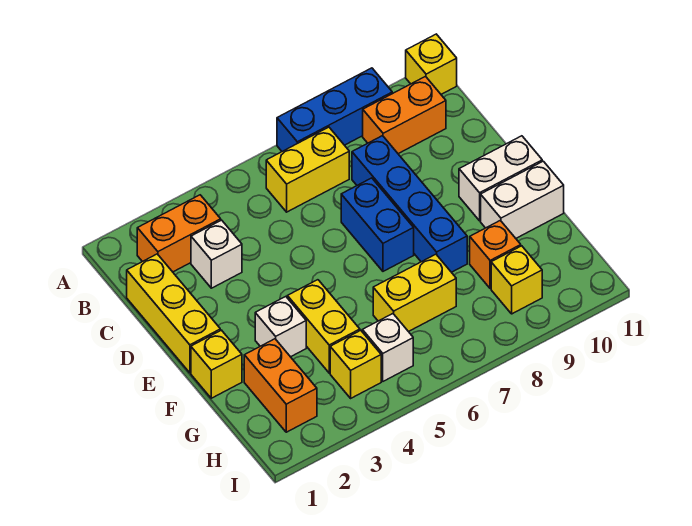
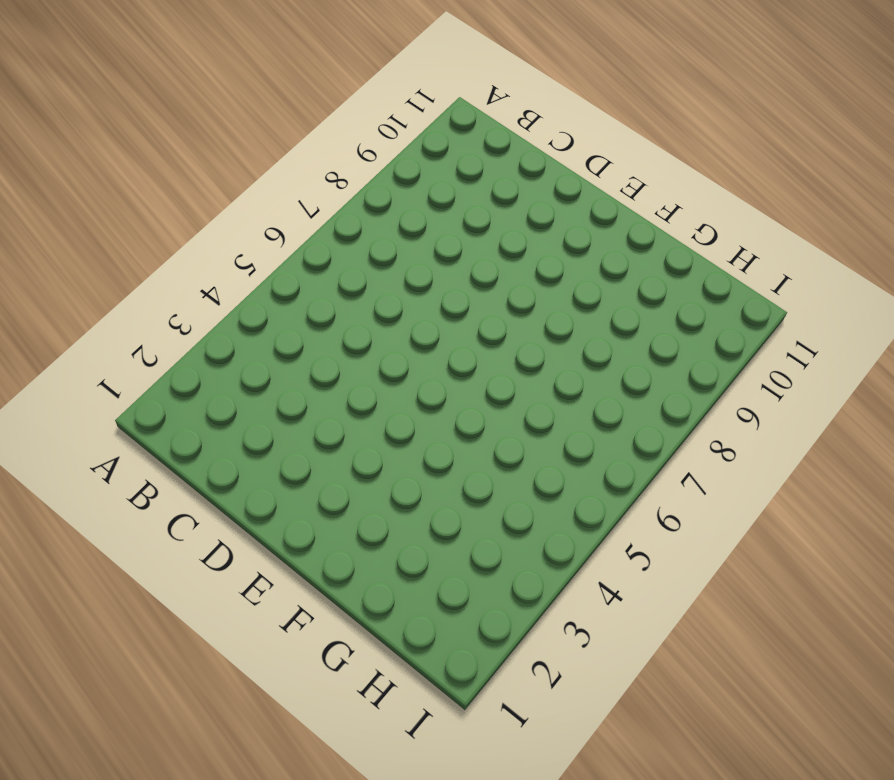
none -> blue 1x3 brick [277,68,392,151]
none -> yellow 1x1 brick [406,34,457,94]
none -> orange 1x2 brick [137,195,221,272]

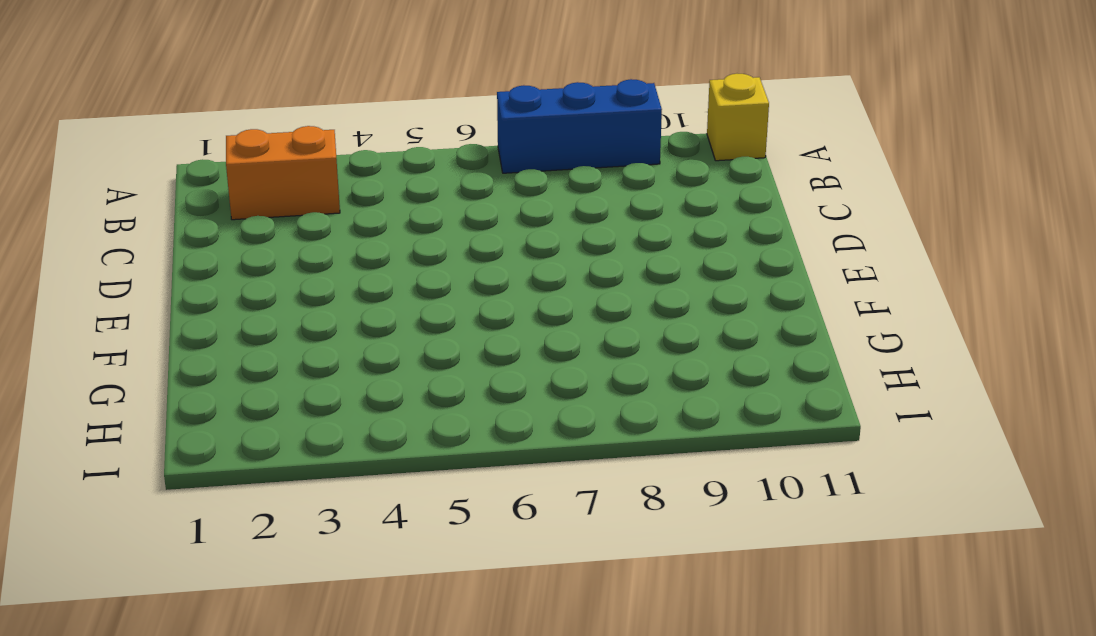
none -> yellow 1x2 brick [266,127,349,212]
none -> orange 1x2 brick [363,77,446,154]
none -> yellow 1x3 brick [127,254,220,373]

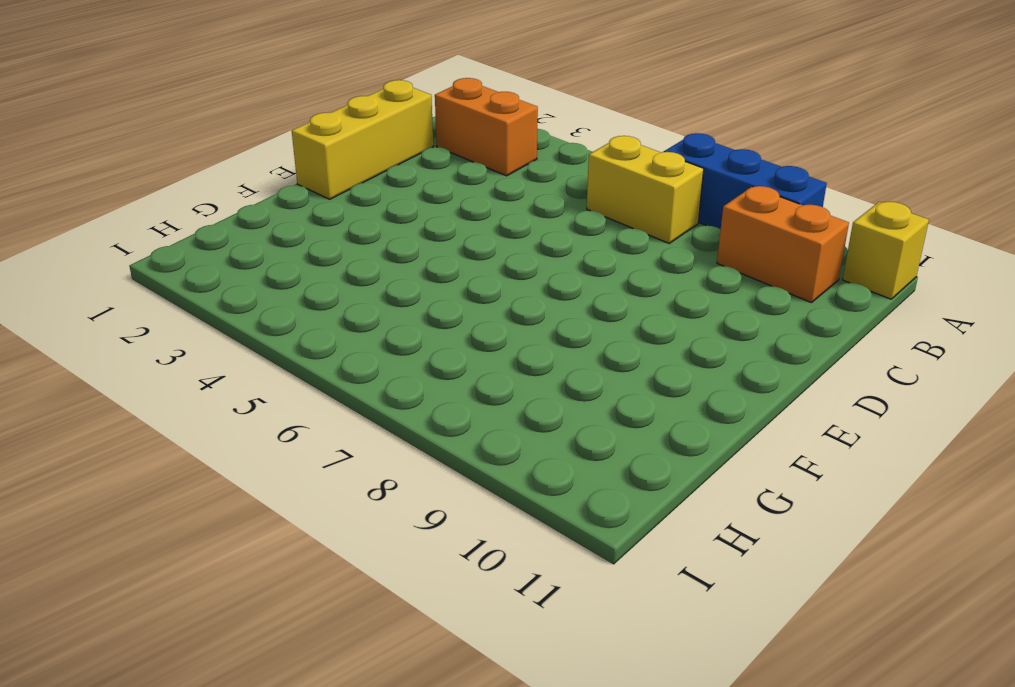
none -> white 1x1 brick [191,220,242,288]
none -> blue 1x4 brick [352,136,467,272]
none -> blue 1x2 brick [341,178,414,271]

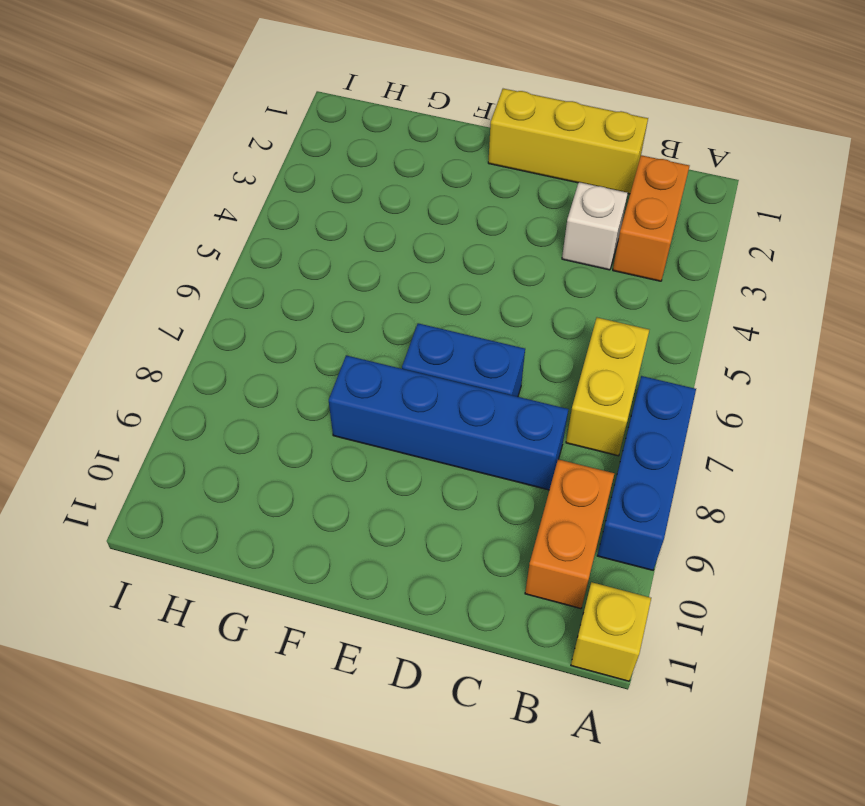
none -> white 1x2 brick [459,136,542,221]
none -> yellow 1x1 brick [191,330,242,398]
none -> white 1x1 brick [255,297,306,357]

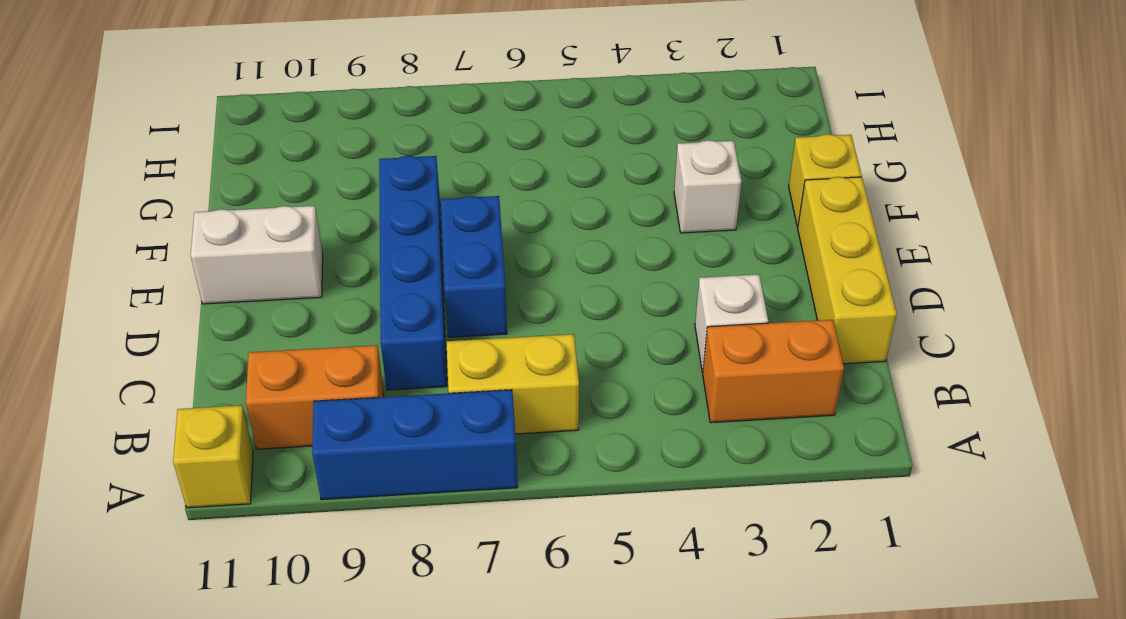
none -> yellow 1x2 brick [287,280,360,373]
none -> white 1x2 brick [481,161,564,238]
none -> orange 1x2 brick [244,339,317,432]

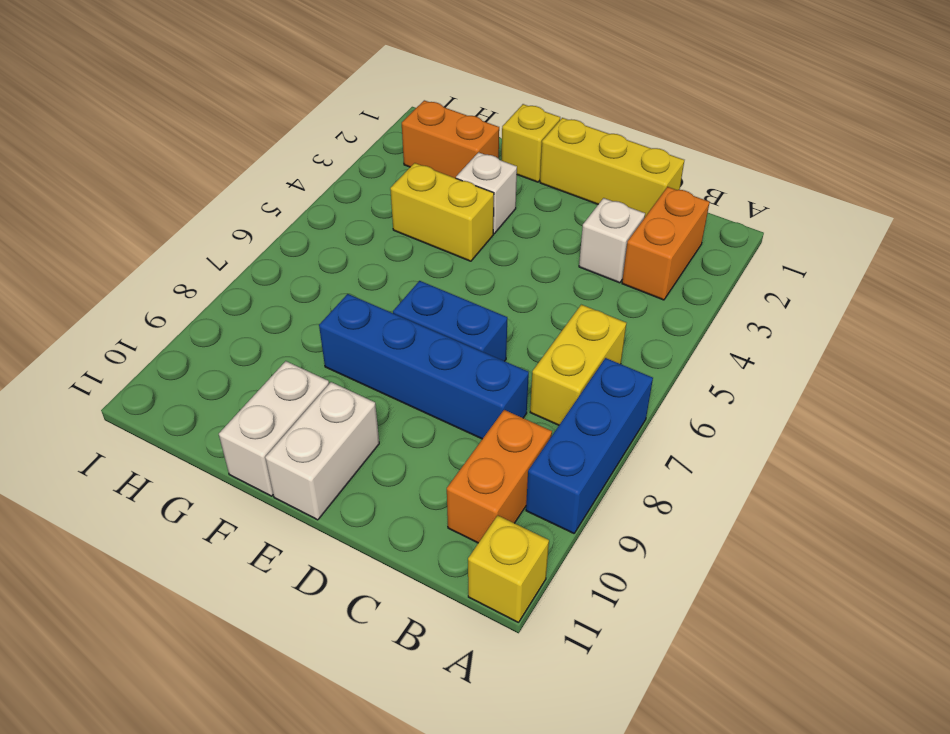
none -> yellow 1x2 brick [373,254,456,332]
none -> orange 1x1 brick [470,220,521,289]
none -> yellow 1x1 brick [330,330,381,398]

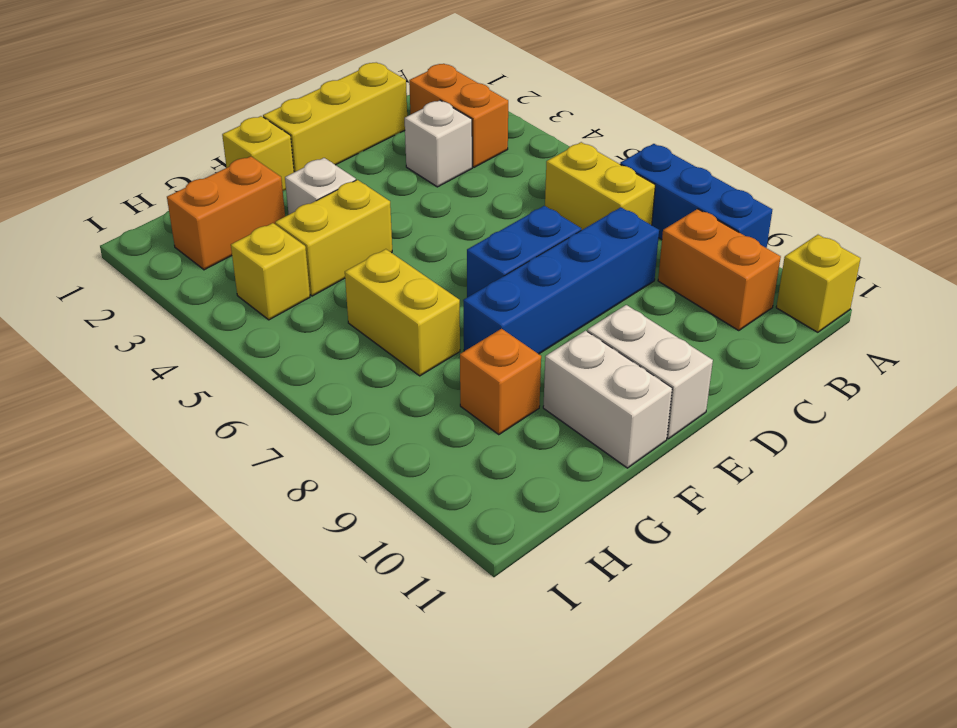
none -> white 1x1 brick [362,314,413,381]
none -> yellow 1x1 brick [491,246,542,314]

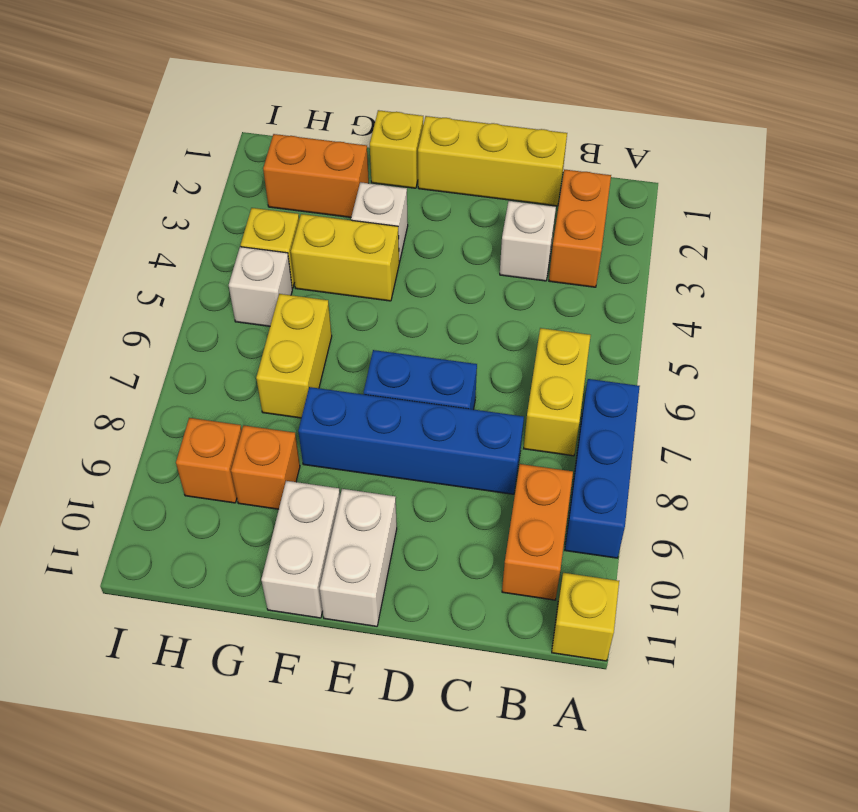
orange 1x1 brick [176,418,242,503] -> yellow 1x1 brick [491,246,542,314]

